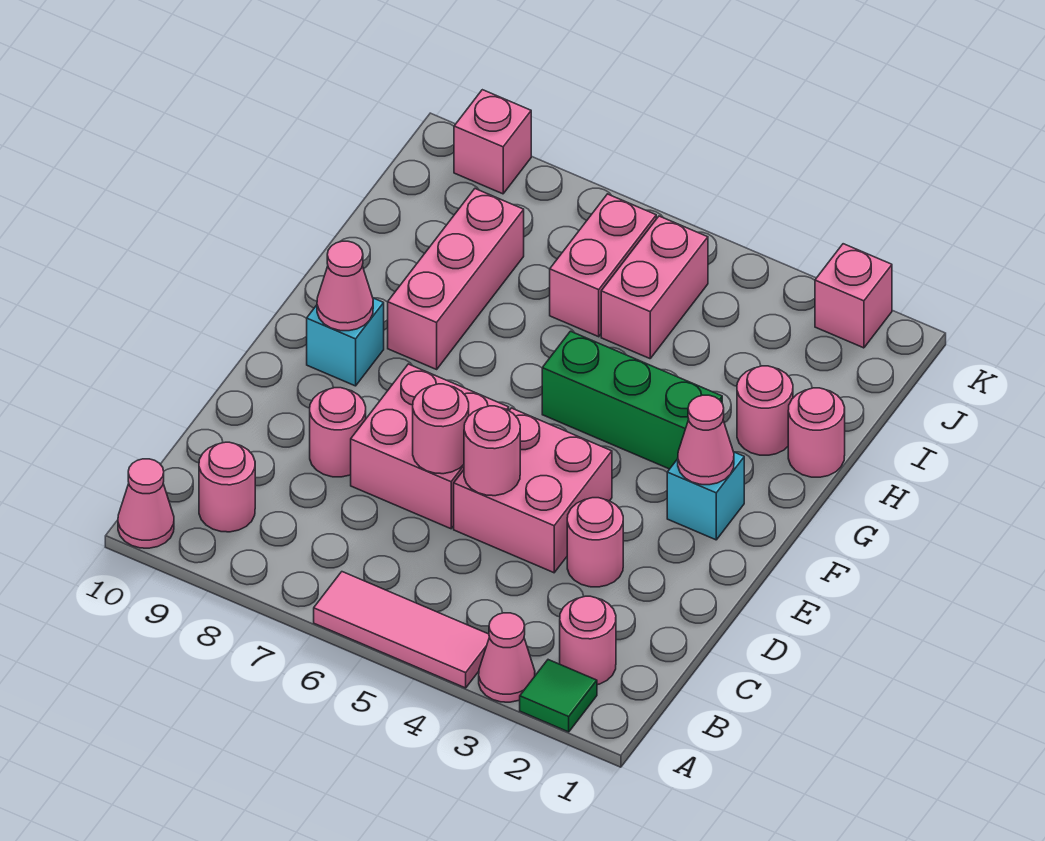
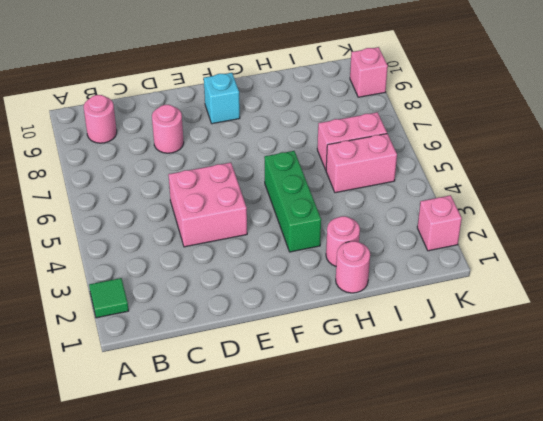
none -> pink 1x1 cone [479,613,535,702]
none -> pink 1x3 tile [314,572,489,688]
none -> pink 1x1 cone [118,459,174,548]

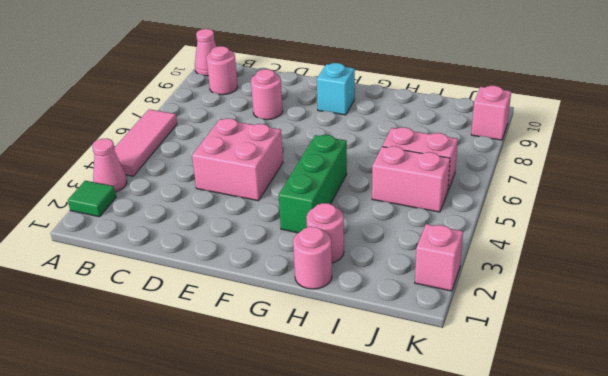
none -> pink 1x1 round brick [560,596,616,685]
none -> pink 1x1 round brick [567,498,623,587]
none -> pink 2x2 brick [351,364,509,529]

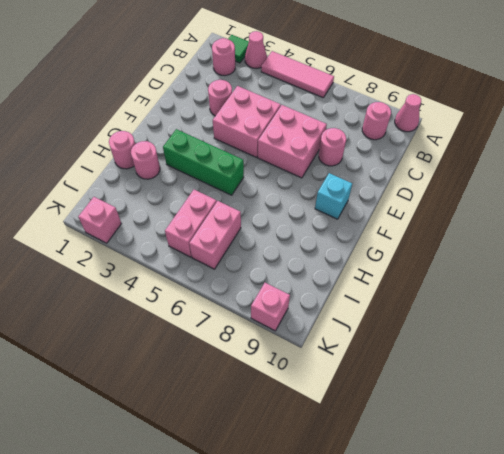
none -> cyan 1x1 brick [667,452,744,540]
none -> pink 1x3 brick [388,189,524,369]
none -> pink 1x1 round brick [464,406,520,496]

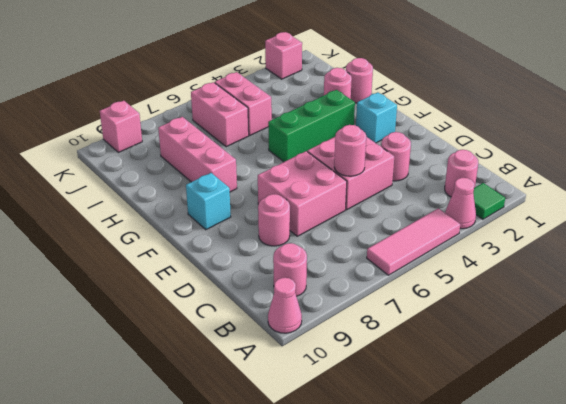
none -> pink 1x1 round brick [413,384,469,474]
none -> pink 1x1 cone [678,395,734,485]
none -> pink 1x1 cone [317,241,373,331]

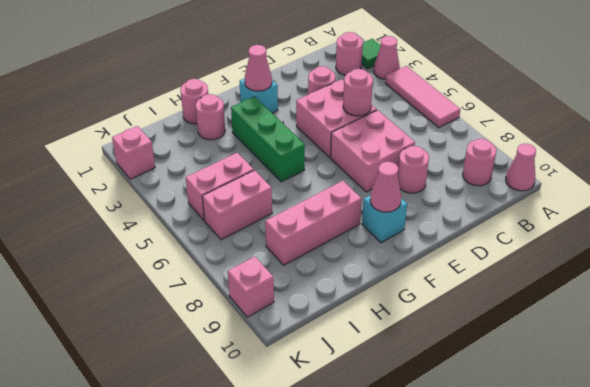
none -> pink 1x1 round brick [413,384,469,474]

